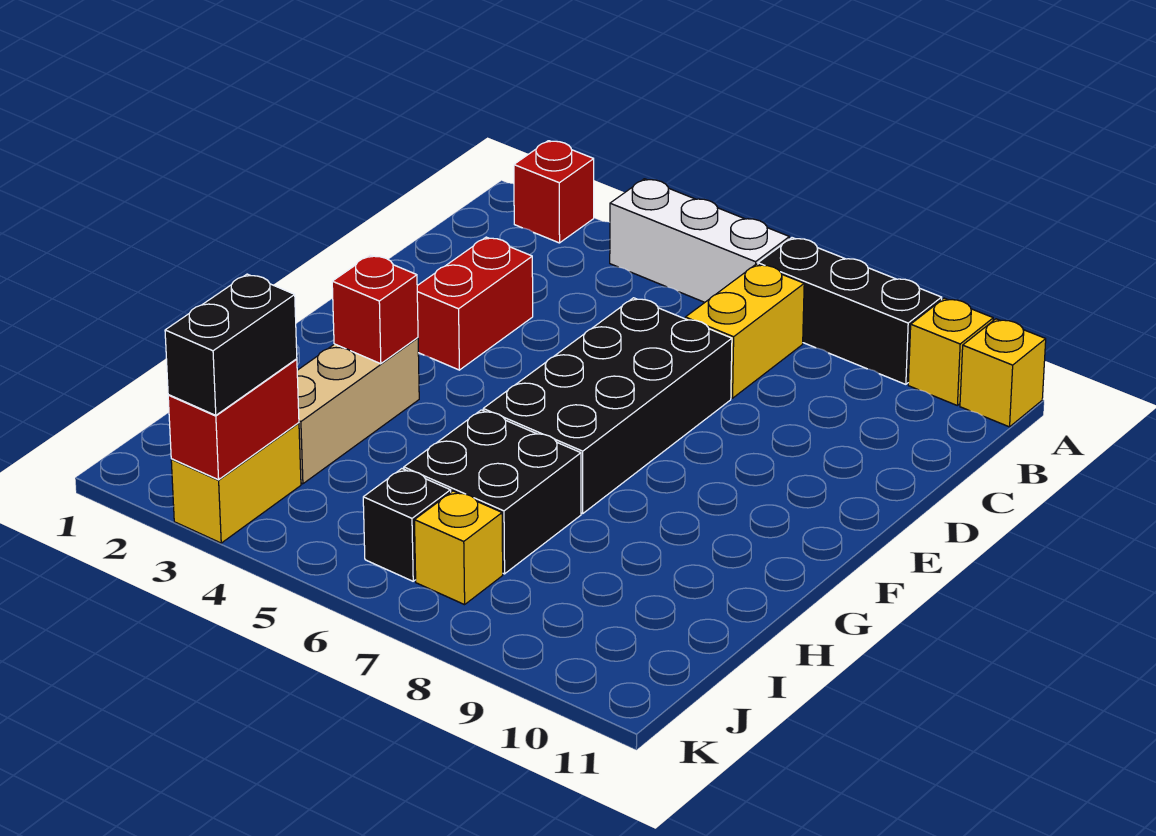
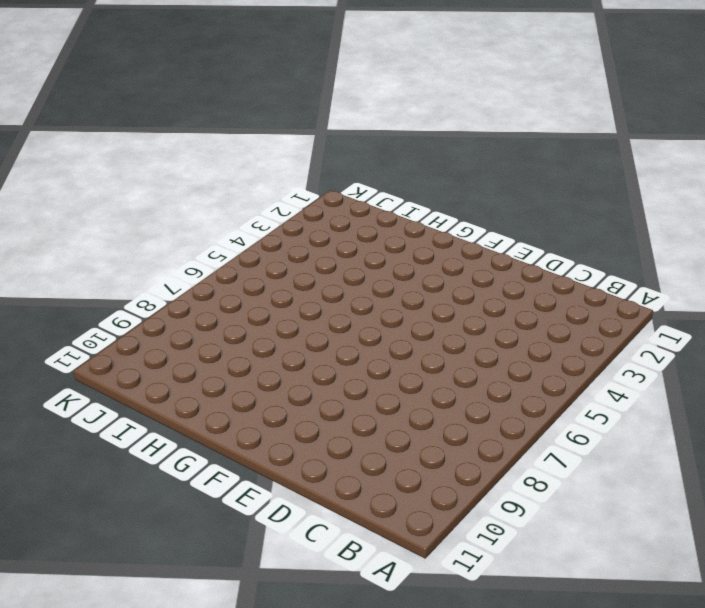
none -> red 1x1 brick [514,141,594,243]
none -> white 1x3 brick [610,179,789,302]
none -> black 1x3 brick [758,238,942,384]

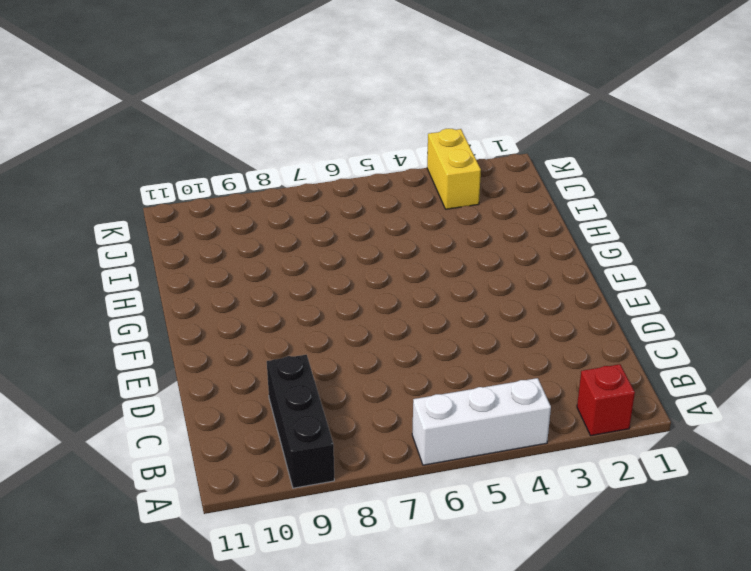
black 1x3 brick [267,355,334,488] -> black 1x3 brick turned to [758,238,942,384]
none -> yellow 1x1 brick [908,298,993,405]
none -> yellow 1x1 brick [960,319,1046,427]
none -> yellow 1x2 brick [685,264,804,398]

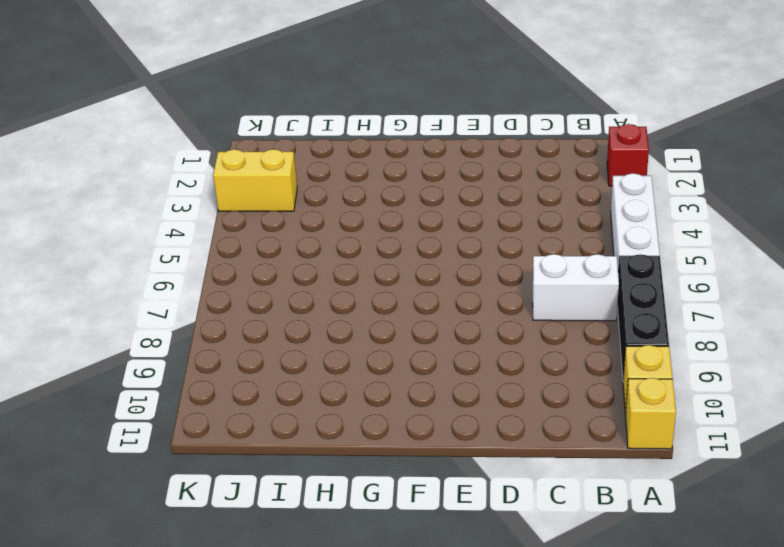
white 1x2 brick [533,254,619,321] -> yellow 1x2 brick [685,264,804,398]
none -> red 1x2 brick [417,237,533,370]
none -> black 2x4 brick [483,298,732,514]
none -> tan 1x3 brick [297,338,419,484]

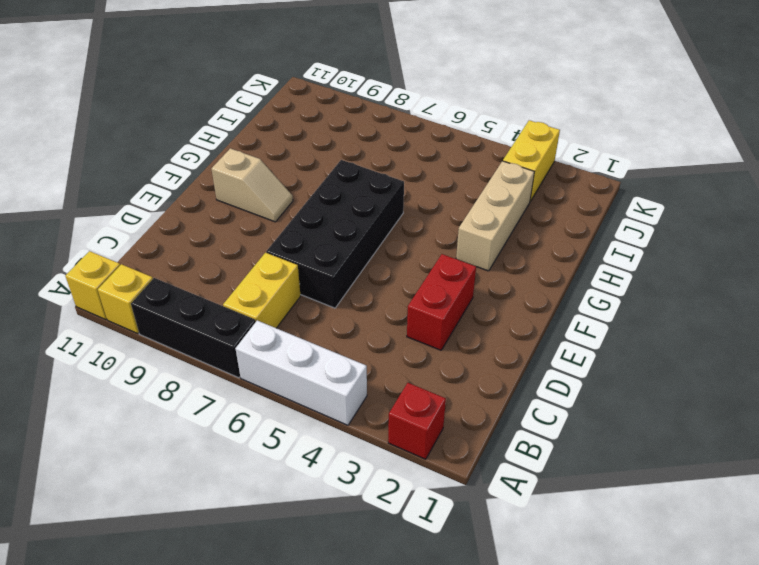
tan 1x2 slope [212,148,293,222] -> none
none -> black 2x2 brick [404,410,581,574]
none -> black 1x1 brick [363,469,451,581]
none -> yellow 1x1 brick [415,491,503,605]

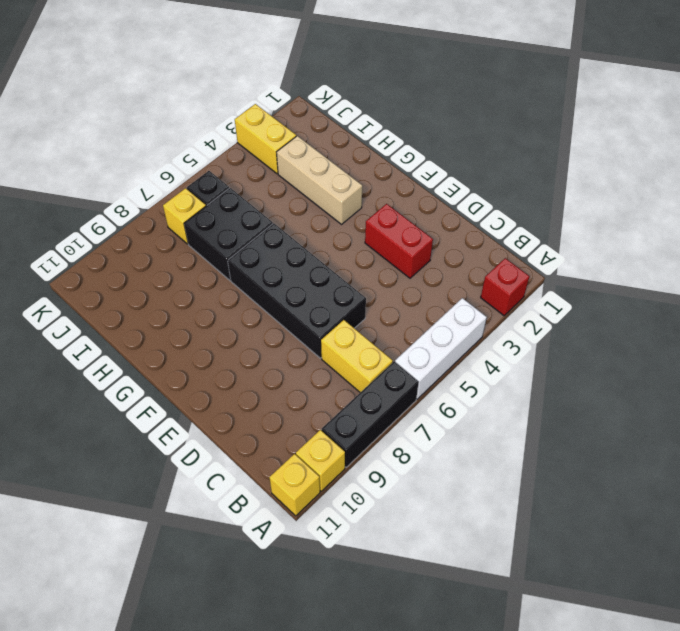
none -> red 1x1 brick [332,255,418,364]
none -> red 1x2 brick [168,359,299,480]
none -> black 1x2 brick [165,274,297,415]

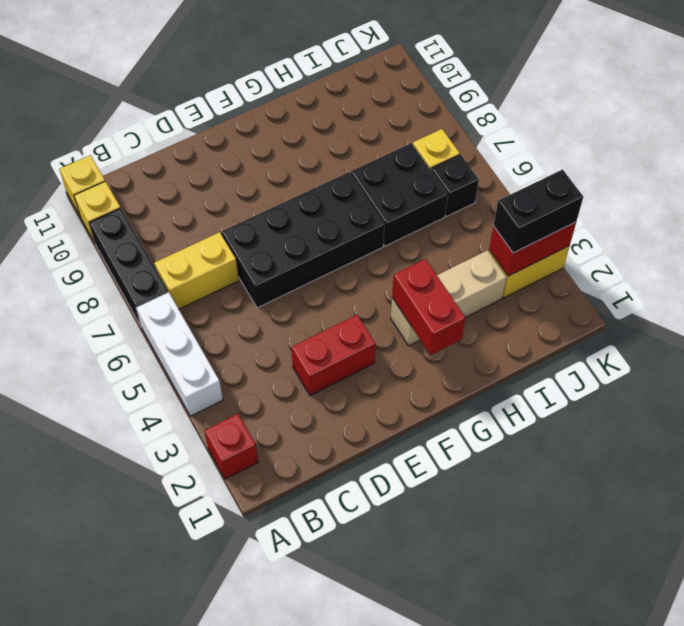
red 1x2 brick [392,259,466,355] -> red 1x1 brick [332,255,418,364]

